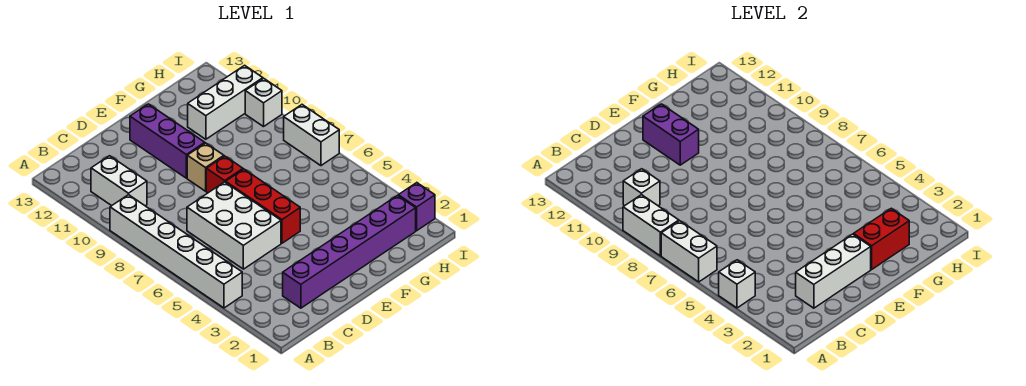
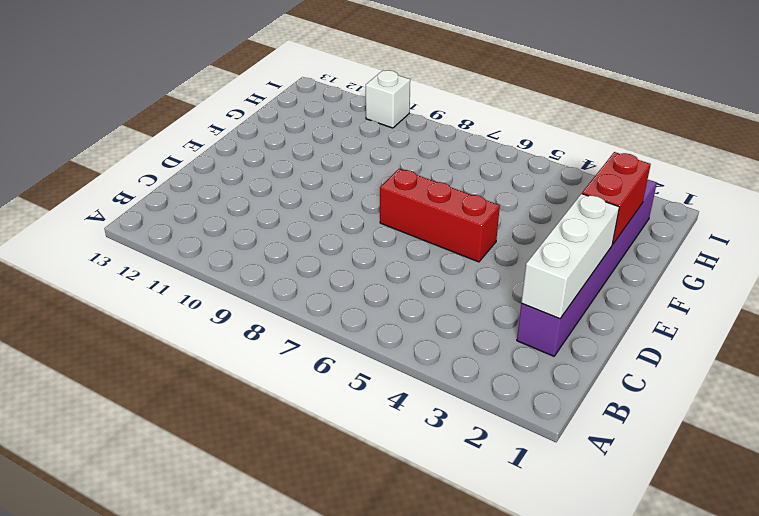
none -> white 1x6 brick [110,195,242,308]
none -> white 1x2 brick [91,156,147,206]
none -> white 2x3 brick [187,182,281,269]

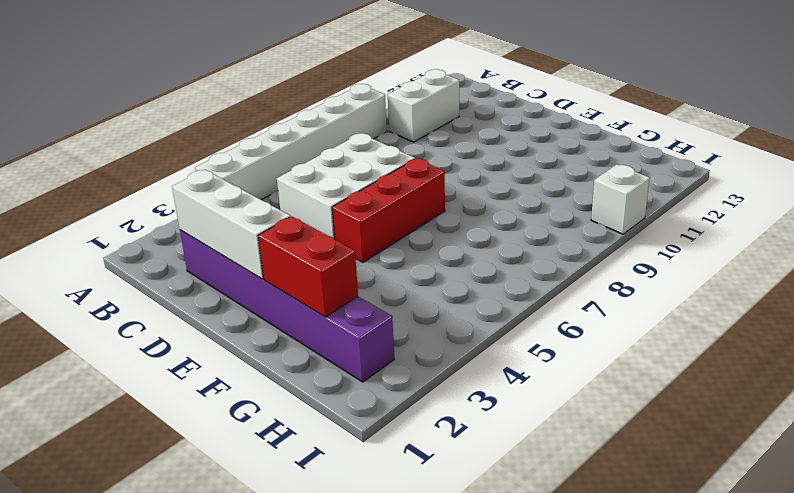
none -> red 1x1 brick [206,156,243,193]
none -> tan 1x1 brick [187,143,224,191]
none -> purple 1x3 brick [130,104,205,178]

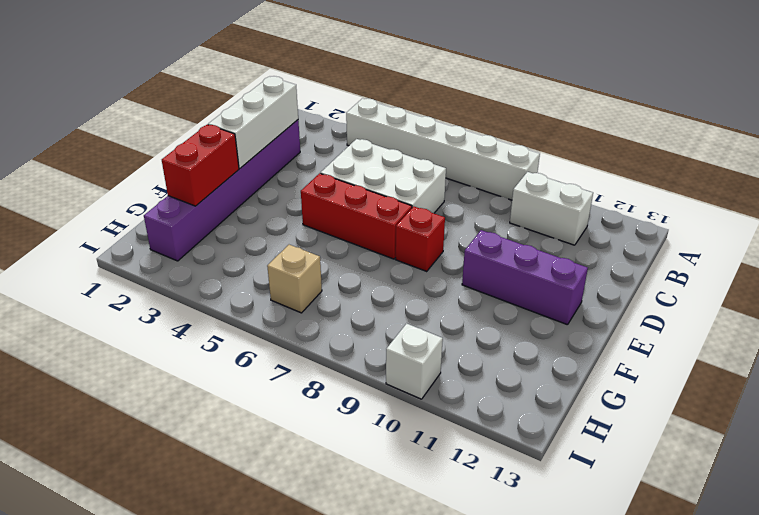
tan 1x1 brick [267,245,322,313] -> tan 1x1 brick moved to [187,143,224,191]
none -> white 1x3 brick [188,65,263,139]
none -> purple 1x1 brick [398,183,435,231]
none -> white 1x2 brick [284,105,339,166]

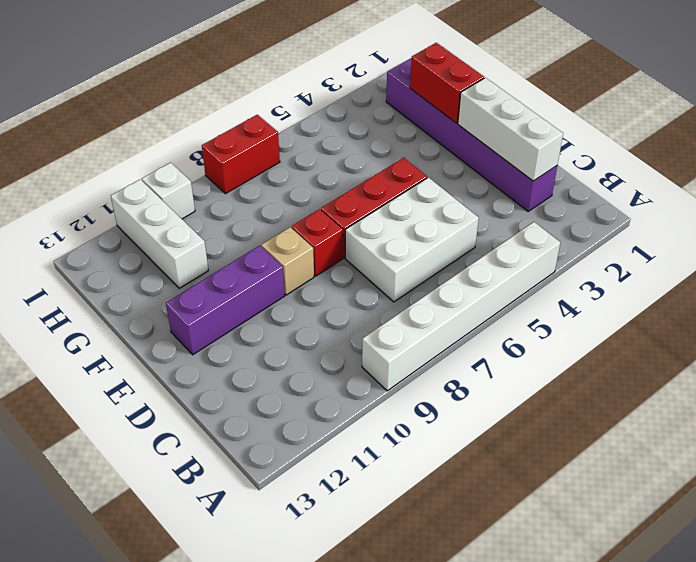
red 1x2 brick [202,115,280,194] -> white 1x2 brick [284,105,339,166]
none -> white 1x2 brick [91,156,147,206]
none -> purple 1x1 brick [398,183,435,231]
none -> white 1x1 brick [719,260,755,308]

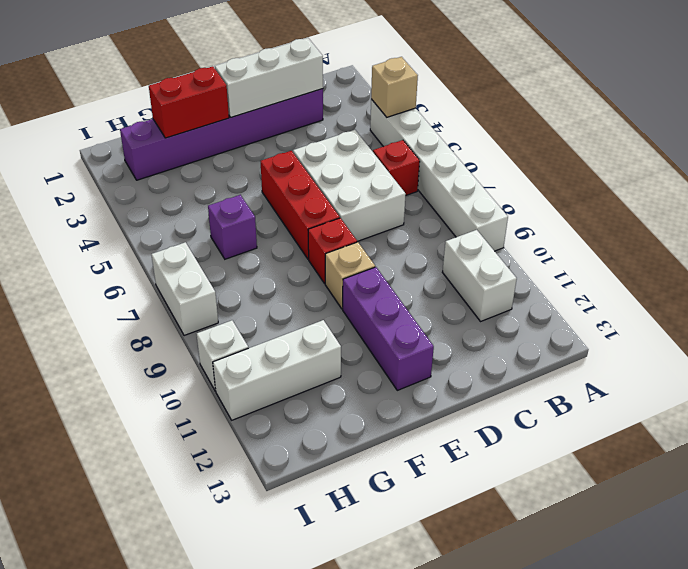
tan 1x1 brick [371,57,418,117] -> white 1x1 brick [719,260,755,308]
red 1x1 brick [373,140,420,195] -> none
purple 1x1 brick [208,195,257,259] -> purple 1x1 brick moved to [398,183,435,231]
none -> white 1x2 brick [661,221,717,282]
none -> white 1x2 brick [623,195,679,256]
none -> white 1x1 brick [623,169,660,206]

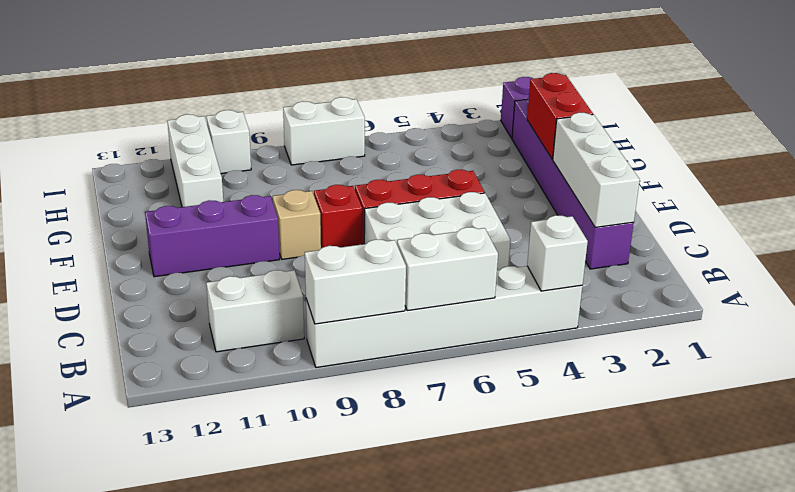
none -> white 1x1 brick [623,169,660,206]
none -> purple 1x2 brick [643,104,699,165]

